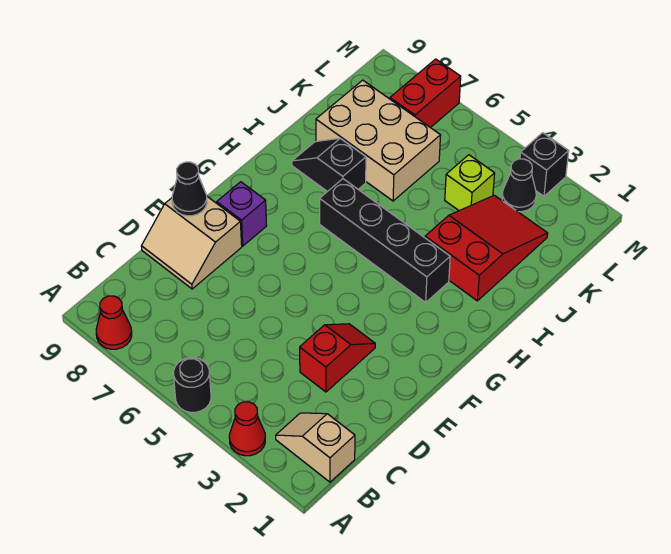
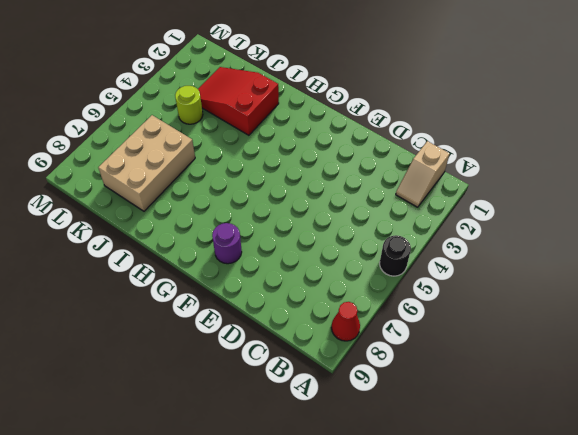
purple 1x1 round brick [212,223,242,264] -> purple 1x1 brick [217,182,267,246]
lime 1x1 round brick [175,86,203,124] -> lime 1x1 brick [445,155,495,211]
none -> red 1x1 cone [229,402,265,456]
none -> red 1x2 slope [300,324,375,392]
none -> tan 2x2 slope [142,197,242,289]

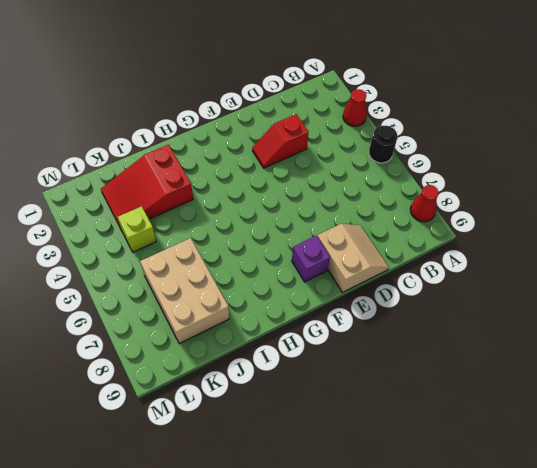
none -> tan 1x2 slope [276,413,355,482]
none -> black 1x4 brick [320,179,450,302]
none -> black 1x2 slope [292,138,366,192]

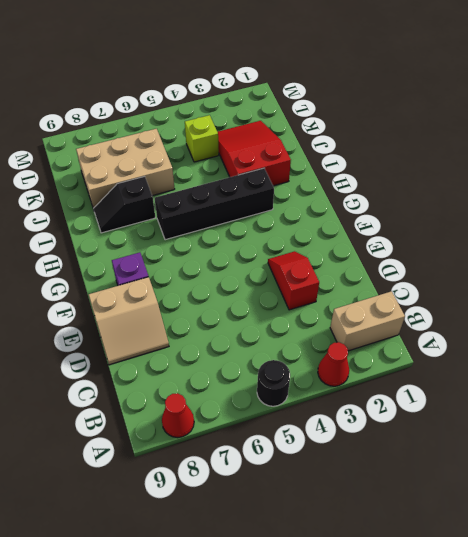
tan 1x2 brick [330,291,405,351] -> tan 1x2 slope [276,413,355,482]
none -> black 1x1 cone [502,159,536,212]
none -> red 1x2 brick [390,59,461,128]
none -> black 1x1 brick [520,133,569,196]

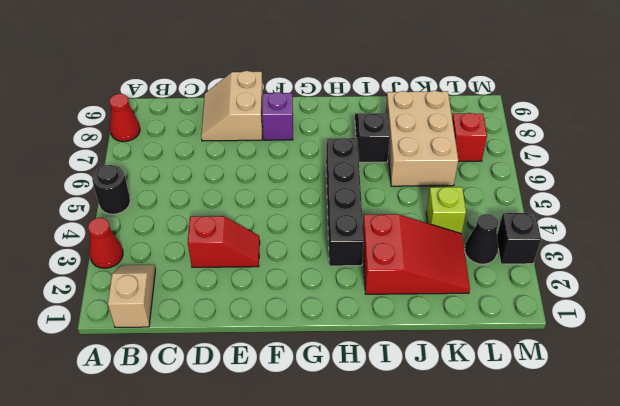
red 1x1 brick [452,113,487,161] -> red 1x2 brick [390,59,461,128]
none -> black 1x1 cone [172,162,207,216]

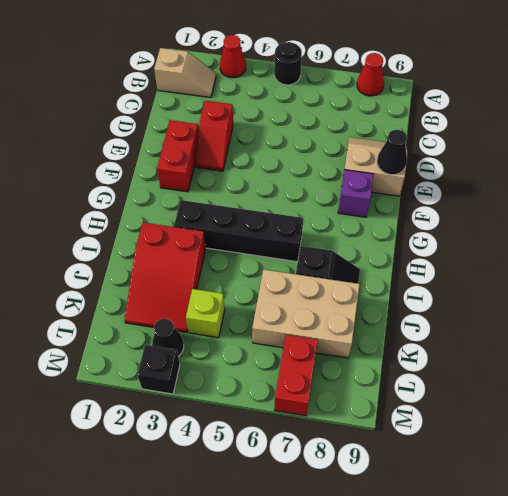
red 1x2 brick [157,120,198,192] -> none

